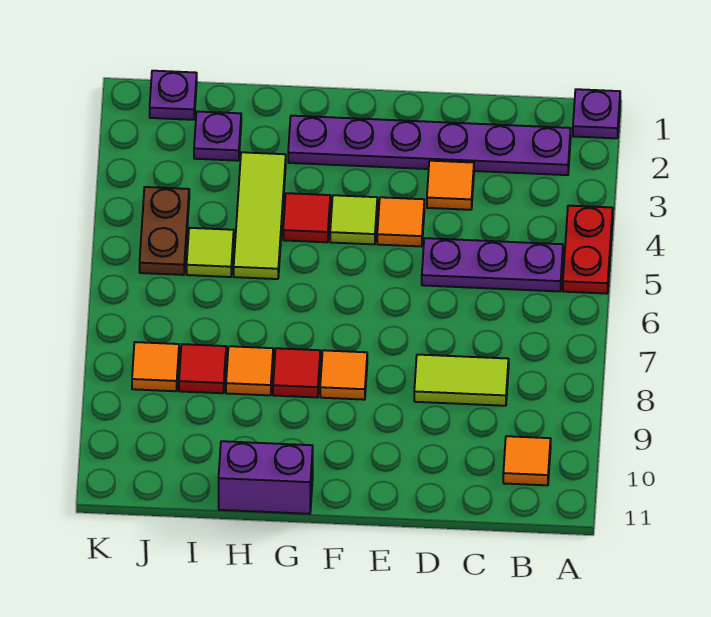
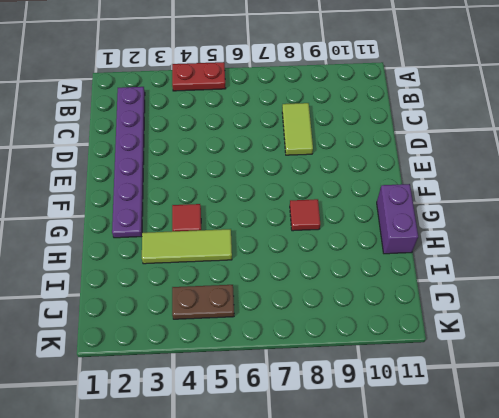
none -> purple 1x1 plate [573,89,620,138]
none -> purple 1x3 plate [422,238,563,291]
none -> orange 1x1 tile [503,436,551,485]

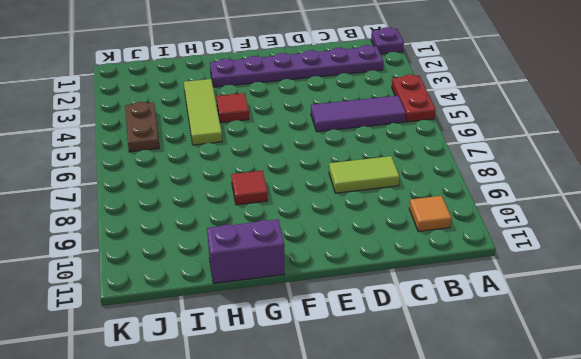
purple 1x3 tile [311,96,406,132] -> purple 1x3 plate [422,238,563,291]
none -> orange 1x1 tile [427,161,474,210]
none -> orange 1x1 tile [377,197,424,247]
none -> lime 1x1 tile [330,195,377,244]

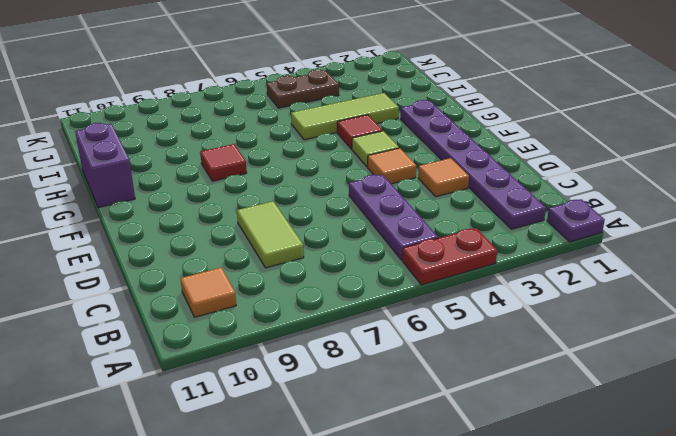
none -> orange 1x1 tile [320,350,367,400]
none -> orange 1x1 tile [226,346,273,395]
none -> purple 1x1 plate [194,111,241,161]

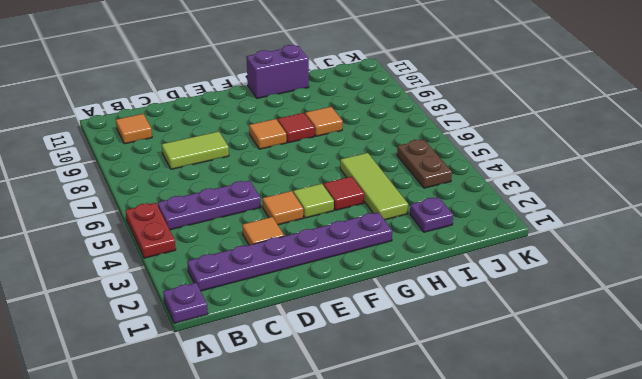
none -> lime 1x1 tile [187,228,234,277]
none -> red 1x1 tile [179,344,226,393]
none -> purple 1x1 plate [150,71,197,120]

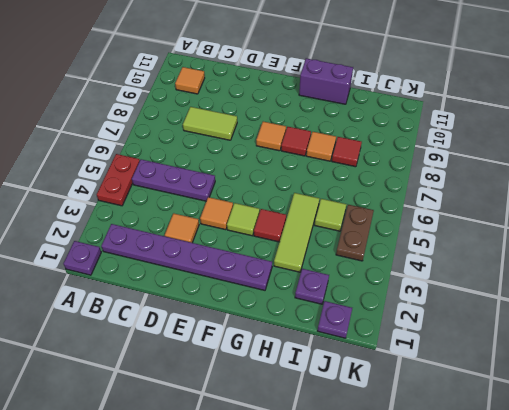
none -> orange 1x1 tile [132,342,179,391]

